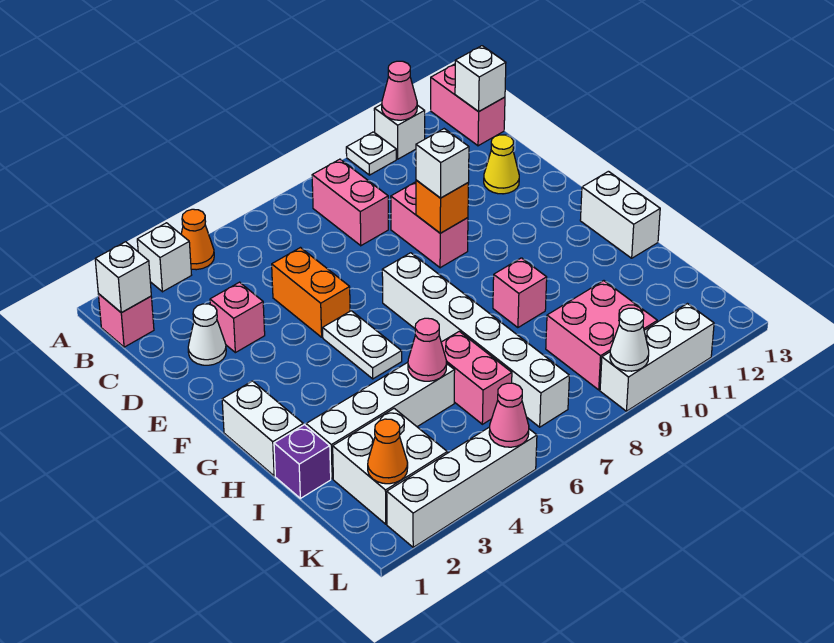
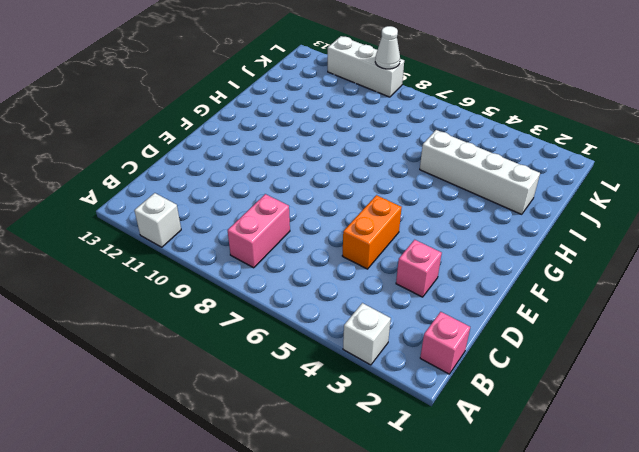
none -> orange 1x1 cone [181,209,214,270]
none -> white 1x1 plate [346,132,396,175]
none -> pink 1x2 brick [431,64,505,146]
none -> white 1x1 cone [188,304,226,365]

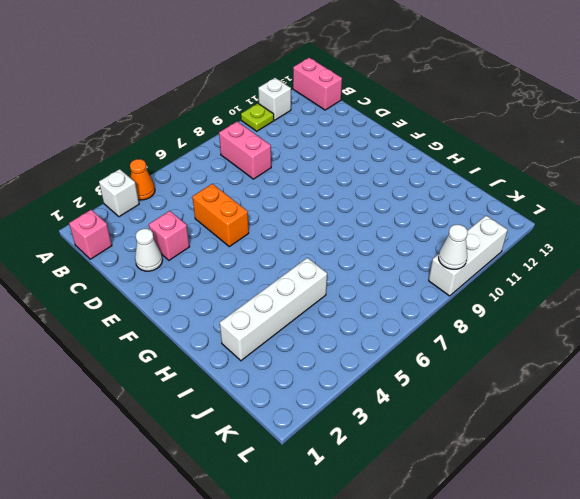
lime 1x1 plate [241,104,274,131] -> white 1x1 plate [346,132,396,175]
none -> pink 1x2 brick [391,182,468,268]
none -> yellow 1x1 cone [484,135,519,194]
none -> white 1x2 plate [323,311,402,379]
none -> white 1x6 brick [382,253,569,427]

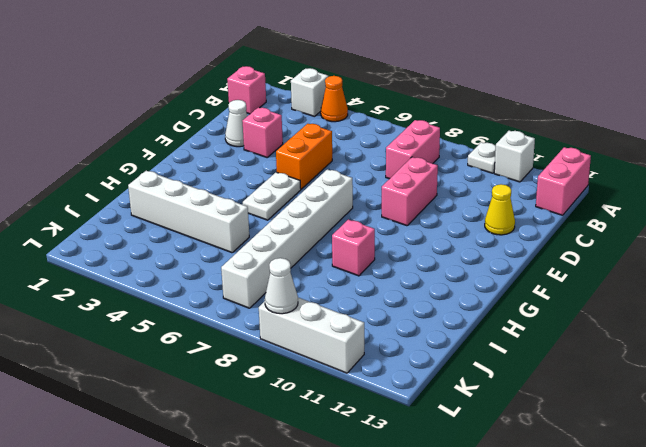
none -> white 1x2 brick [222,381,303,476]
none -> white 1x2 brick [580,171,660,258]
none -> purple 1x1 brick [274,425,331,498]
none -> pink 1x2 brick [441,331,512,424]

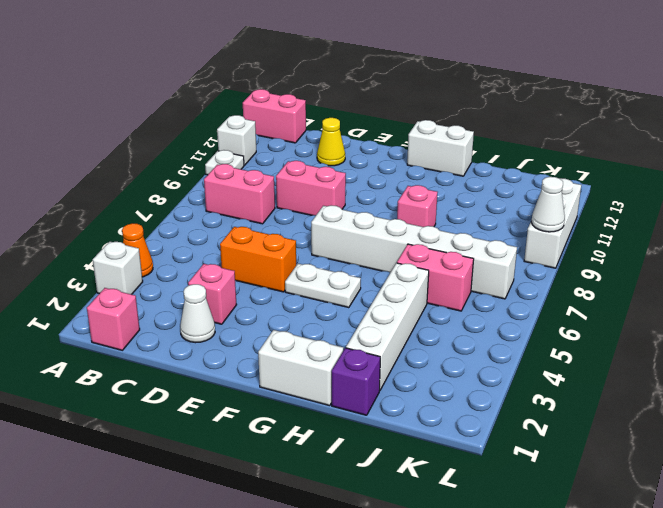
none -> white 2x2 brick [333,409,447,524]
none -> pink 2x2 brick [546,281,657,390]
none -> white 1x4 brick [387,427,537,547]
none -> pink 1x1 cone [382,61,417,120]

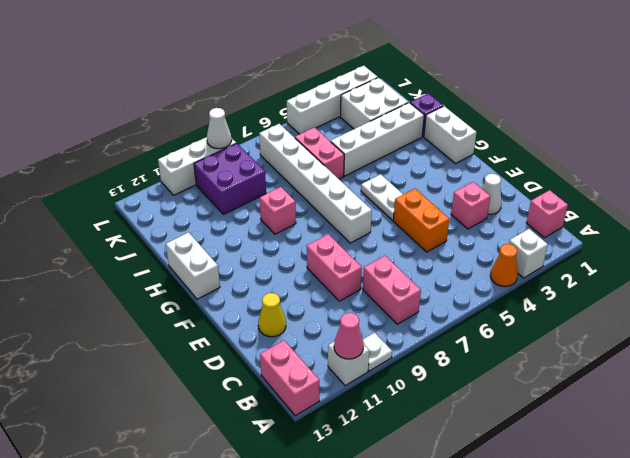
purple 2x2 brick [194,143,266,214] -> pink 2x2 brick [546,281,657,390]
none -> white 1x1 brick [95,242,151,313]
none -> white 1x1 brick [455,46,506,112]
none -> orange 1x1 brick [416,180,468,233]
none -> pink 1x1 cone [408,318,447,381]

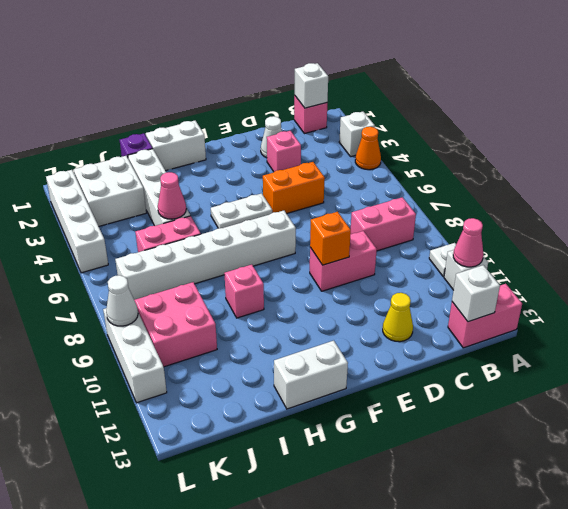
none -> orange 1x1 cone [368,419,408,484]
none -> pink 1x1 cone [489,383,529,447]
none -> white 1x1 brick [416,129,469,198]

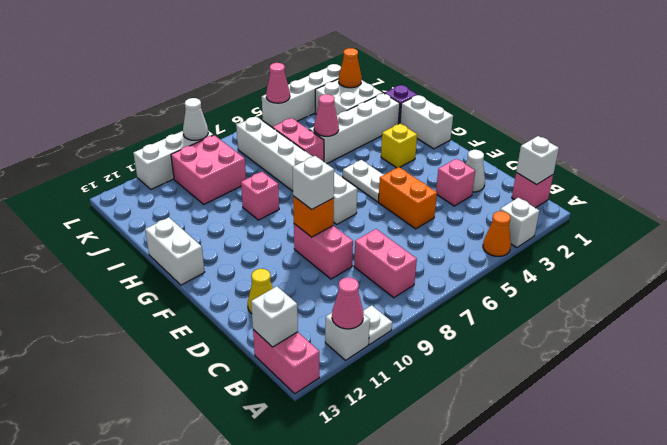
yellow 1x1 brick [381,124,417,168] -> none

